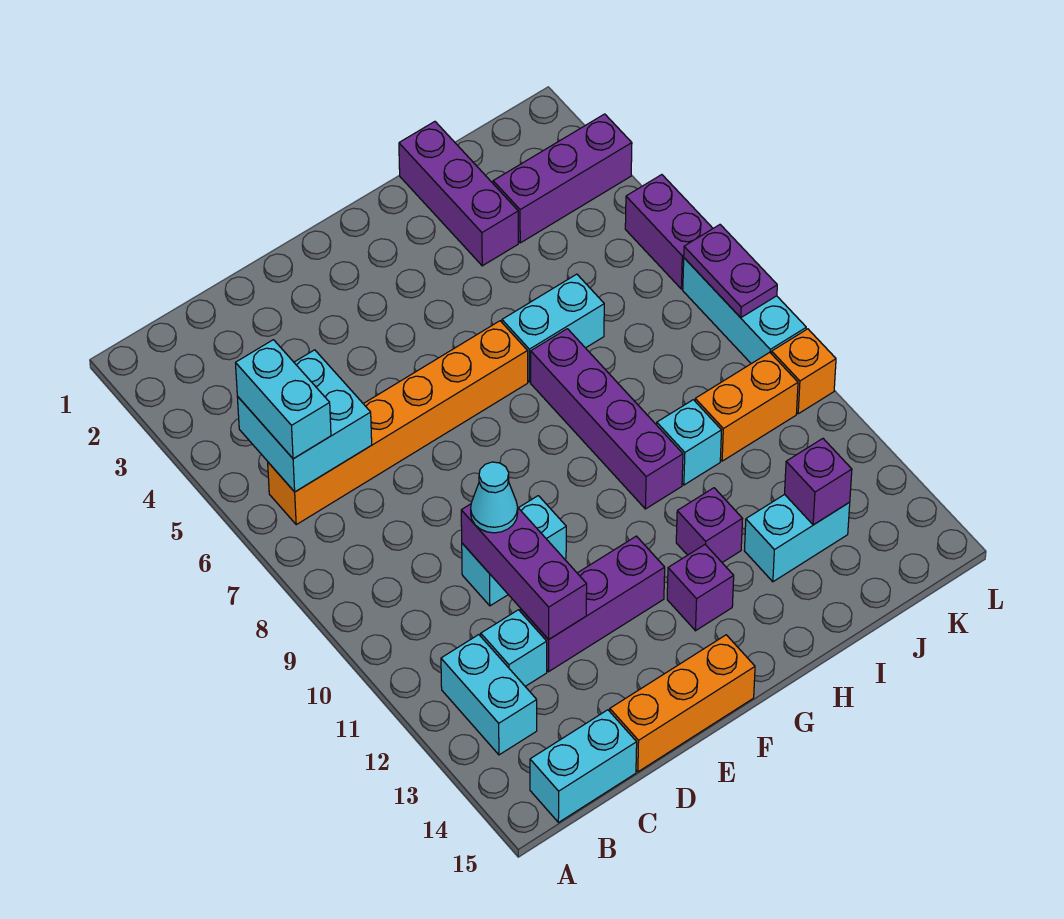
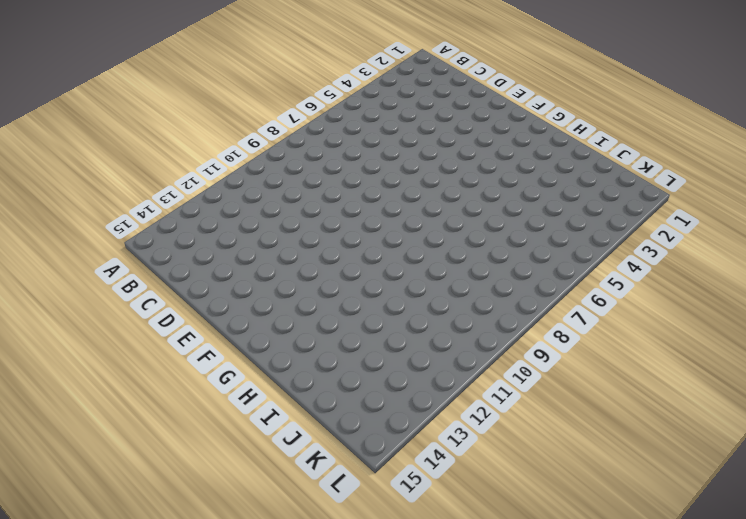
none -> orange 1x6 brick [268,321,528,525]
none -> cyan 1x2 brick [441,635,537,755]
none -> cyan 1x2 brick [530,710,637,823]

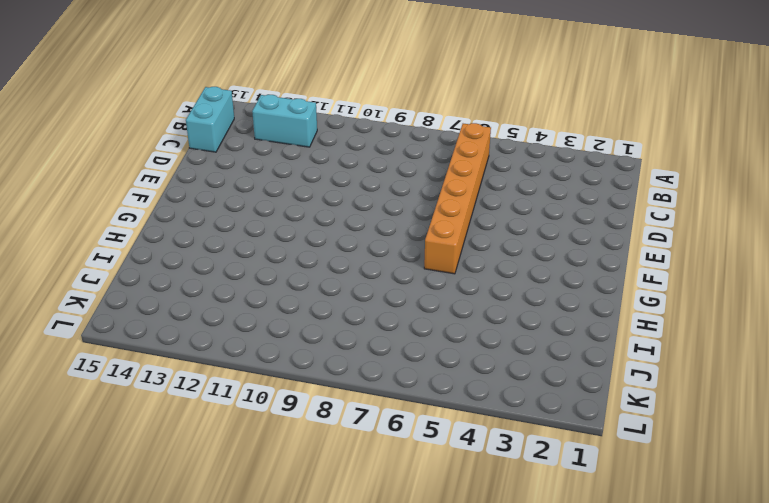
none -> cyan 1x1 brick [481,610,547,686]
none -> cyan 1x2 brick [462,496,566,606]
none -> purple 1x3 brick [520,536,665,672]

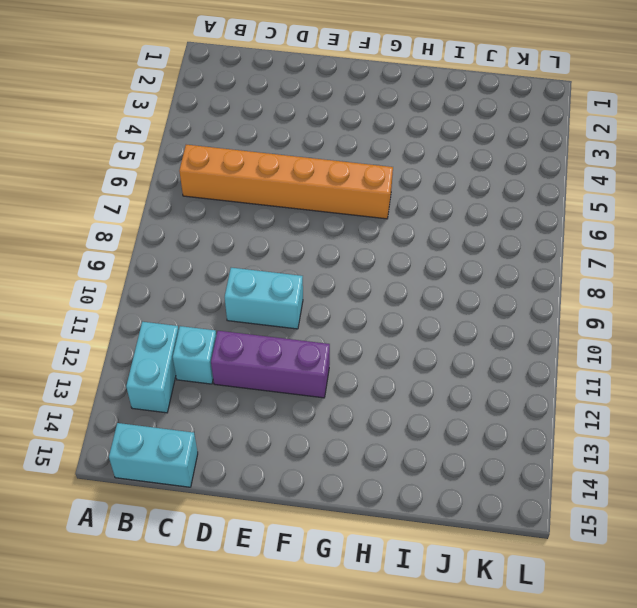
none -> orange 1x3 brick [610,635,755,772]
none -> purple 1x1 brick [667,545,734,631]
none -> cyan 1x2 brick [502,274,604,382]

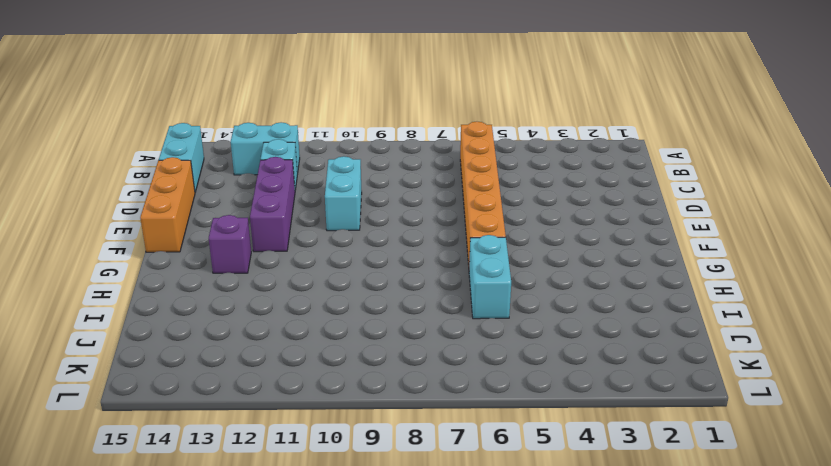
none -> purple 1x4 brick [531,329,683,509]
none -> purple 1x1 brick [676,488,742,562]
none -> purple 1x3 brick [399,122,518,266]

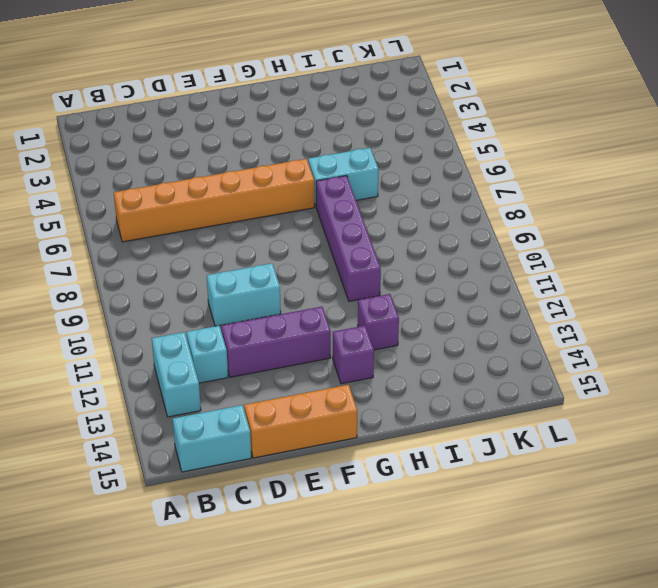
none -> purple 1x3 brick [399,122,518,266]
none -> cyan 1x1 brick [657,400,722,485]
none -> cyan 1x2 brick [744,494,850,582]

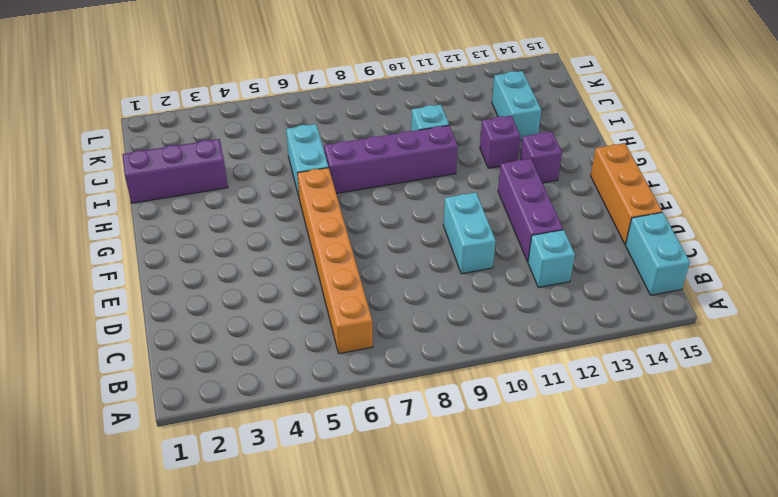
none -> cyan 1x2 brick [441,635,537,755]
none -> purple 1x3 brick [493,114,632,243]
none -> orange 1x2 brick [695,352,798,461]

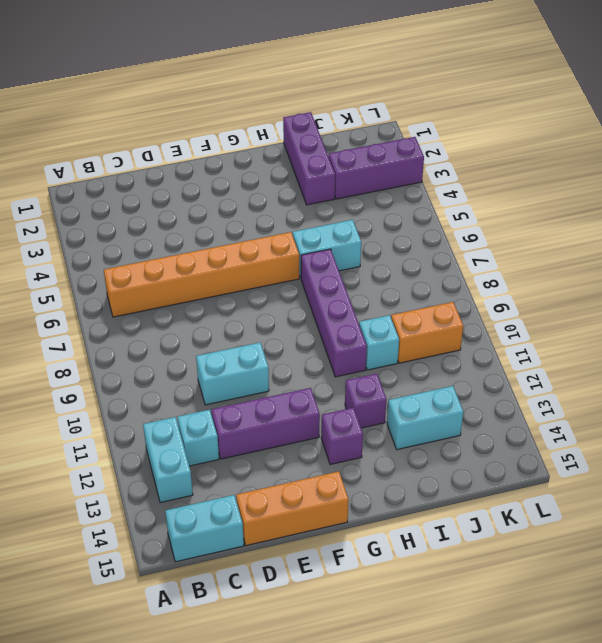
none -> purple 1x2 brick [625,175,713,289]
none -> cyan 1x3 brick [683,258,806,364]
none -> orange 1x1 brick [772,329,836,414]

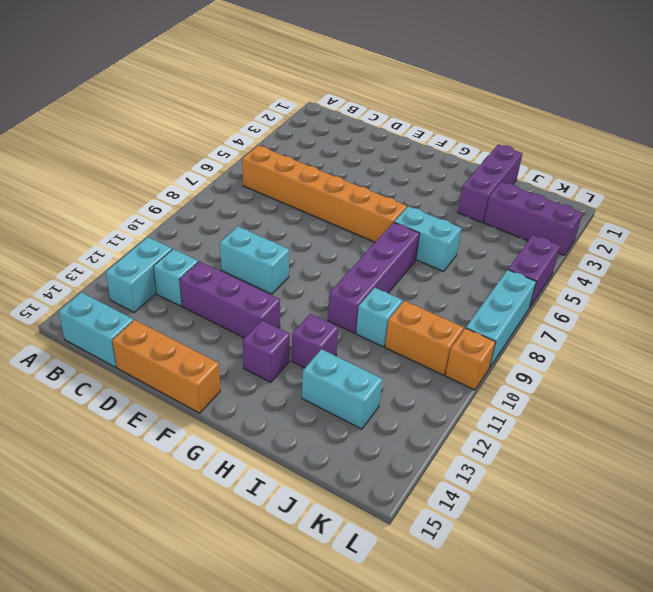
none -> cyan 2x2 brick [237,350,372,492]
none -> purple 1x3 brick [461,504,587,639]
none -> purple 1x1 brick [785,439,852,525]

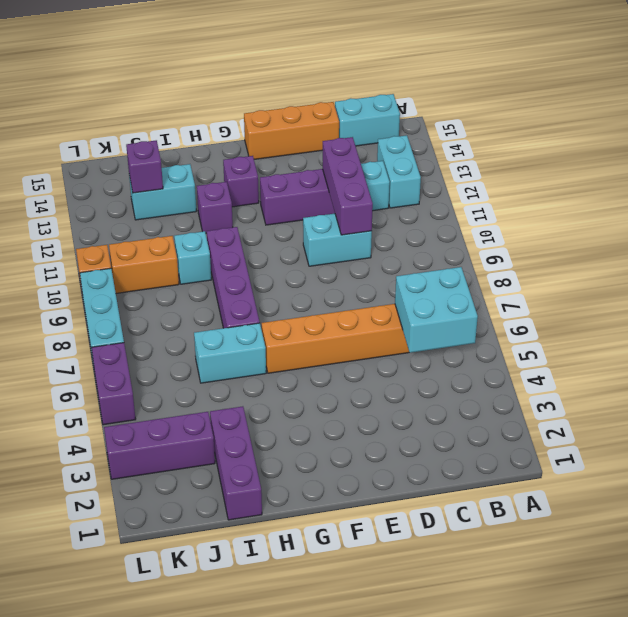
none -> purple 1x2 plate [684,225,777,318]
none -> cyan 1x2 brick [236,340,331,459]
none -> cyan 1x1 cone [471,462,518,533]

